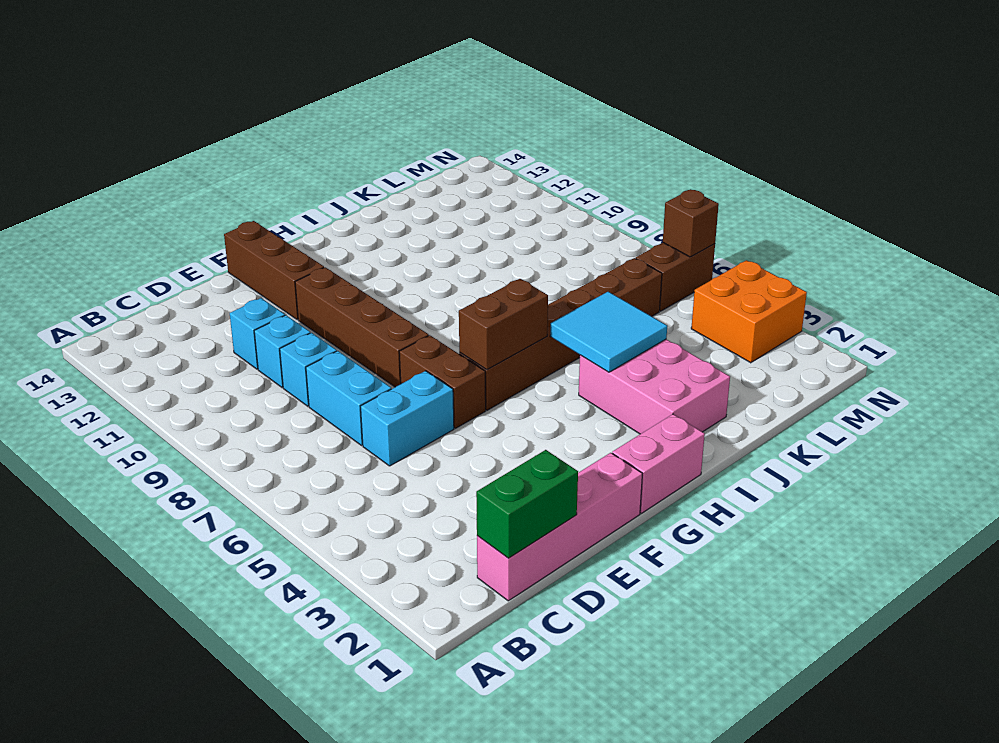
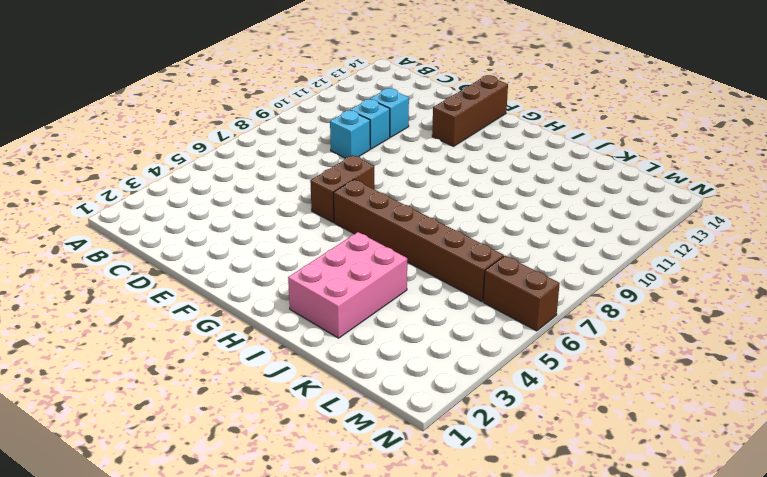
none -> pink 1x4 brick [477,453,642,601]
none -> cyan 1x2 brick [361,371,454,466]
none -> cyan 1x2 brick [306,351,391,445]

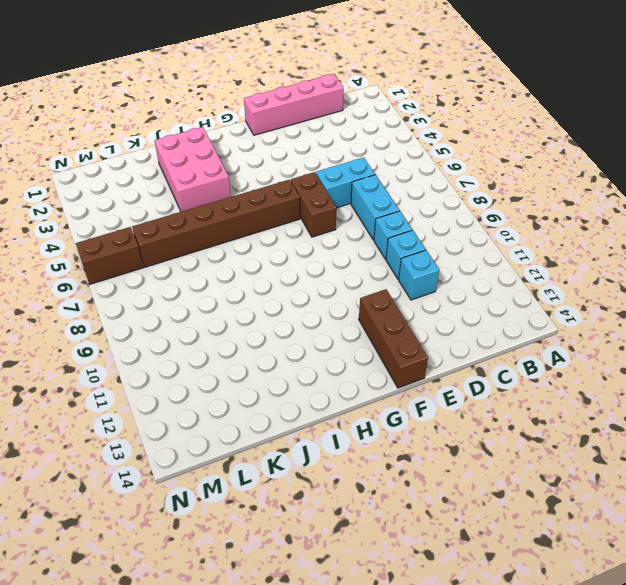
none -> brown 1x4 brick [295,267,429,387]
none -> pink 1x2 brick [612,414,705,513]
none -> orange 2x2 brick [691,260,807,363]

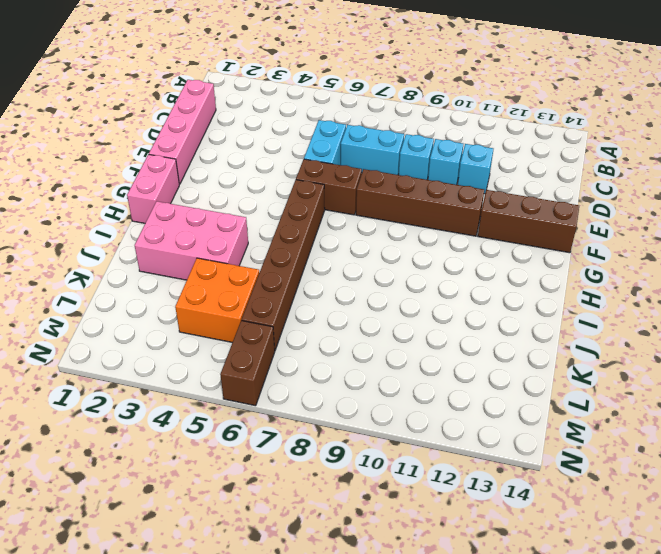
orange 2x2 brick [175,258,259,342] -> orange 2x2 brick moved to [691,260,807,363]
none -> green 1x2 brick [476,450,578,558]
none -> brown 1x2 brick [459,279,548,370]
none -> cyan 2x2 tile [550,292,667,372]

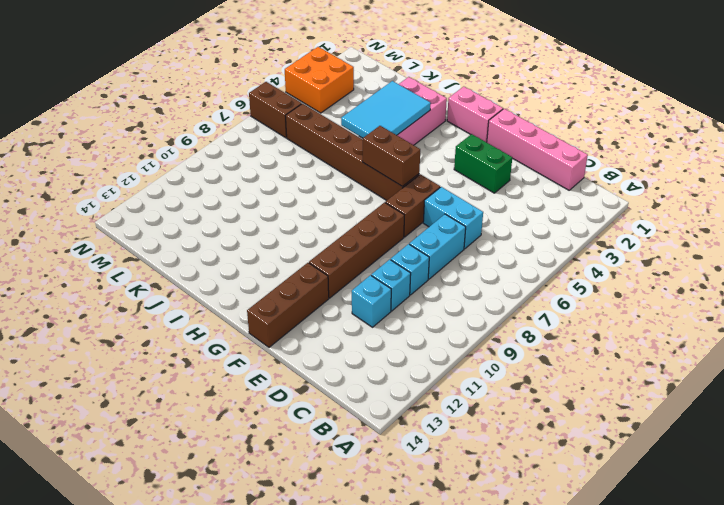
green 1x2 brick [454,134,512,193] -> green 1x2 brick moved to [476,450,578,558]
cyan 2x3 tile [341,81,431,138] -> cyan 2x2 tile [550,292,667,372]
none -> brown 1x1 brick [663,189,719,257]

